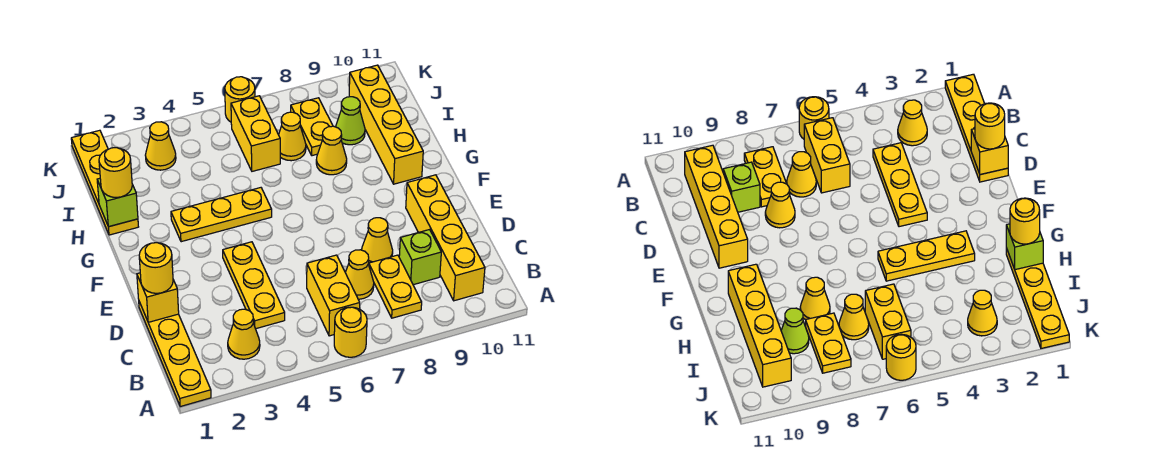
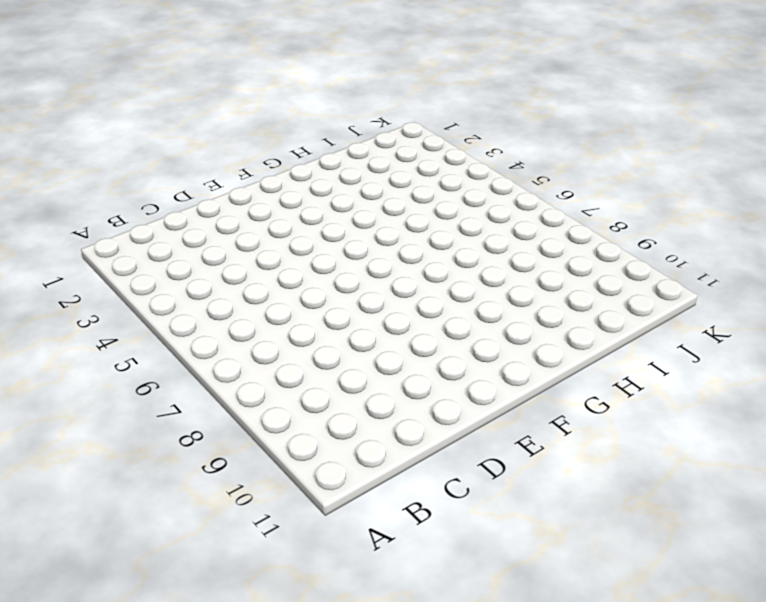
none -> yellow 1x4 plate [139,302,211,407]
none -> yellow 1x1 round brick [334,307,367,357]
none -> yellow 1x1 cone [228,309,260,359]

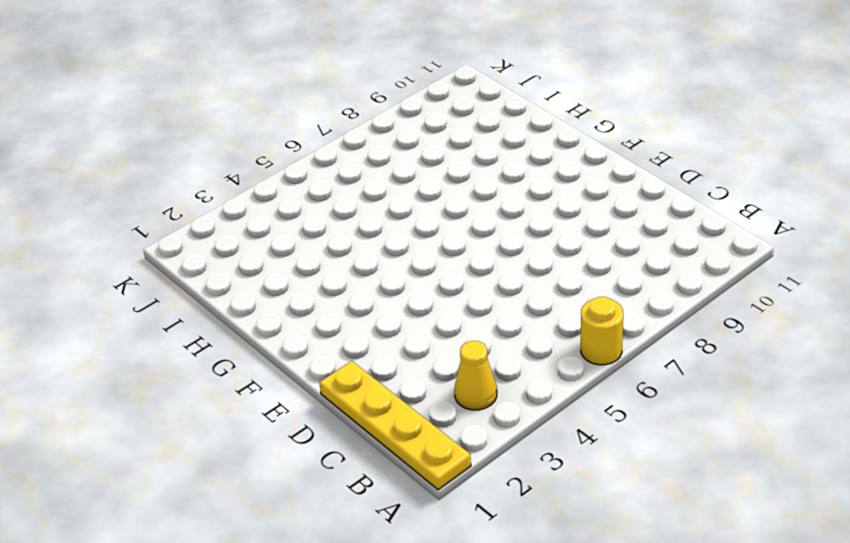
none -> yellow 1x2 brick [307,255,360,336]
none -> yellow 1x2 plate [369,255,422,318]
none -> yellow 1x4 brick [406,175,485,301]

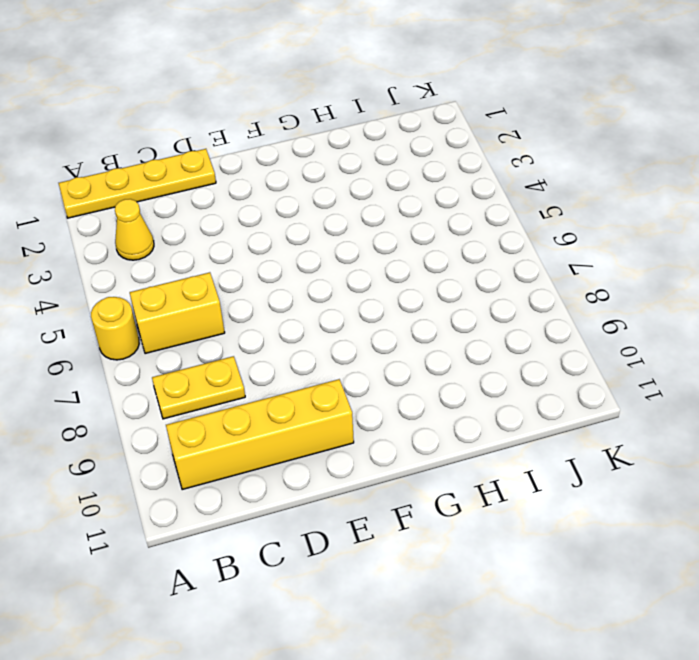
none -> yellow 1x3 plate [223,242,285,329]
none -> yellow 1x1 cone [345,250,374,299]
none -> lime 1x1 brick [399,230,441,285]

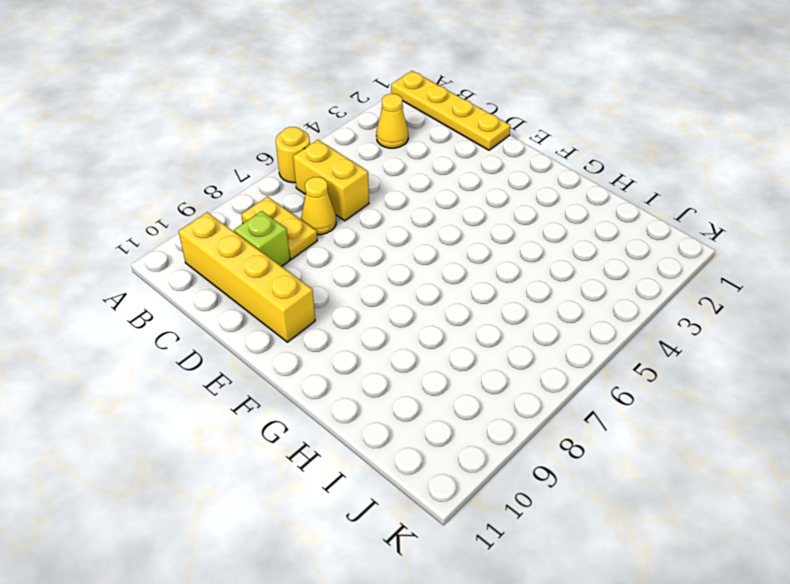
none -> yellow 1x3 plate [223,242,285,329]
none -> yellow 1x1 cone [362,218,393,263]
none -> yellow 1x3 plate [171,188,272,242]

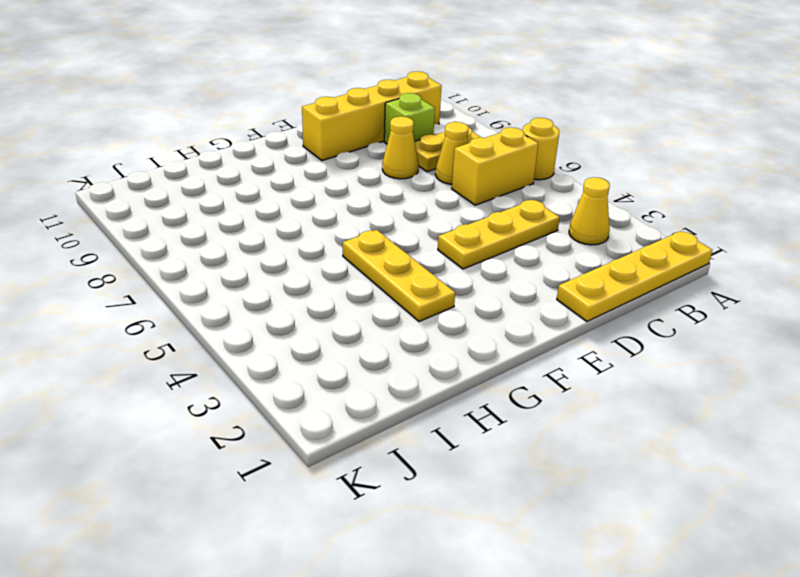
none -> yellow 1x4 brick [349,65,423,184]
none -> yellow 1x4 plate [71,130,138,235]
none -> yellow 1x1 cone [316,126,347,175]

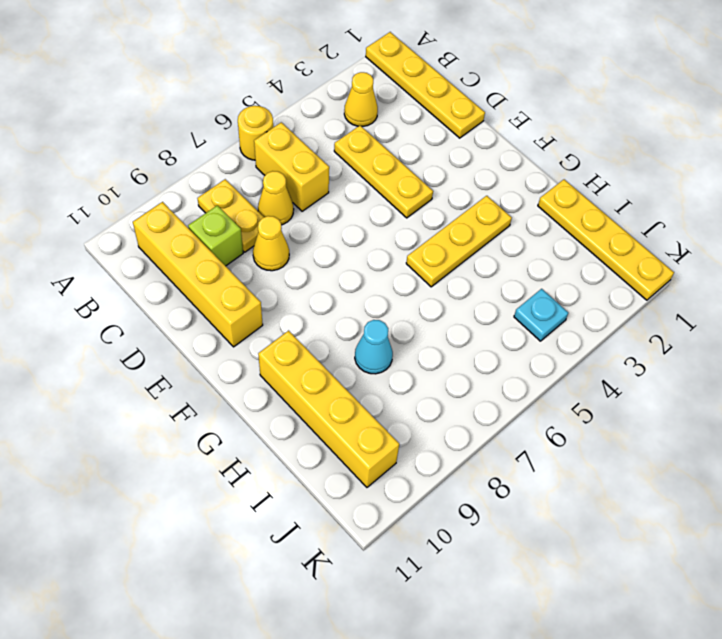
cyan 1x1 cone [355,320,393,374] -> yellow 1x1 cone [316,126,347,175]
cyan 1x1 plate [514,289,568,341] -> none
none -> yellow 1x2 brick [231,96,280,171]
none -> yellow 1x1 cone [279,112,306,161]
none -> yellow 1x2 plate [291,98,333,156]

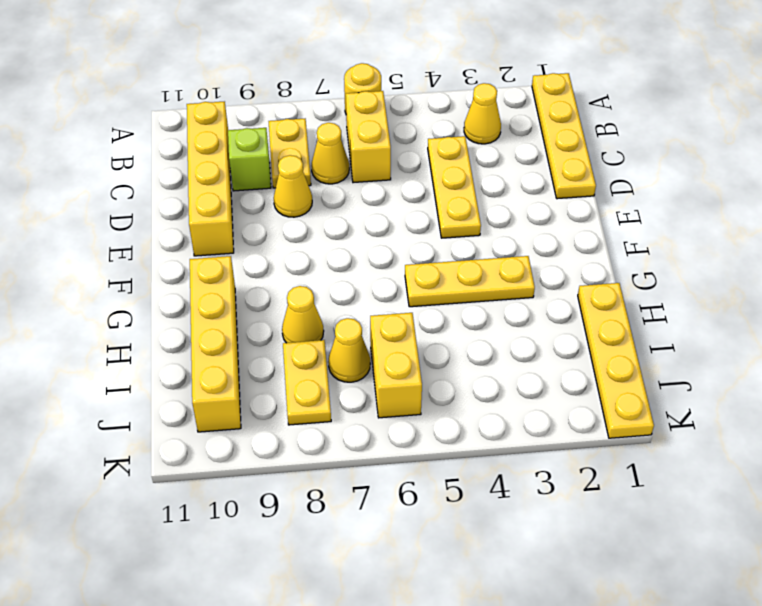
none -> lime 1x1 cone [336,97,365,145]
none -> yellow 1x1 cone [145,122,176,170]
none -> yellow 1x1 round brick [225,77,255,122]

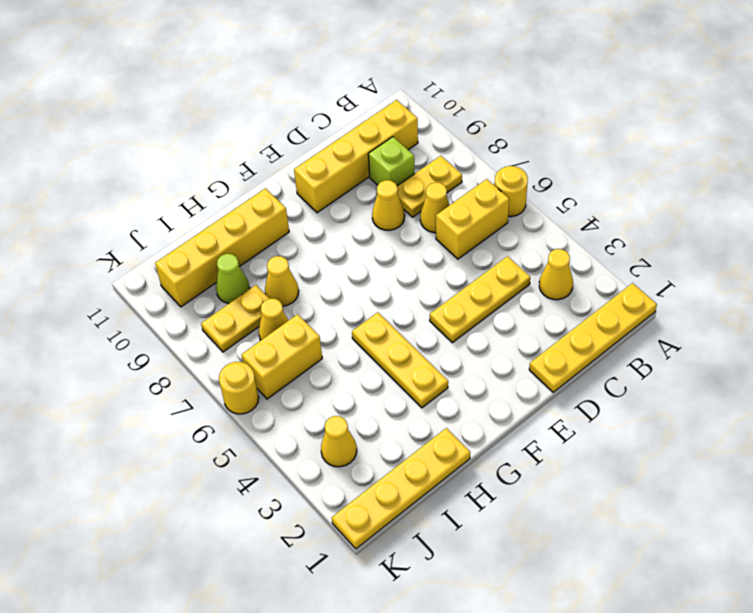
none -> yellow 1x1 brick [137,273,179,322]
none -> lime 1x1 brick [97,178,138,227]
none -> yellow 1x1 round brick [139,243,173,293]

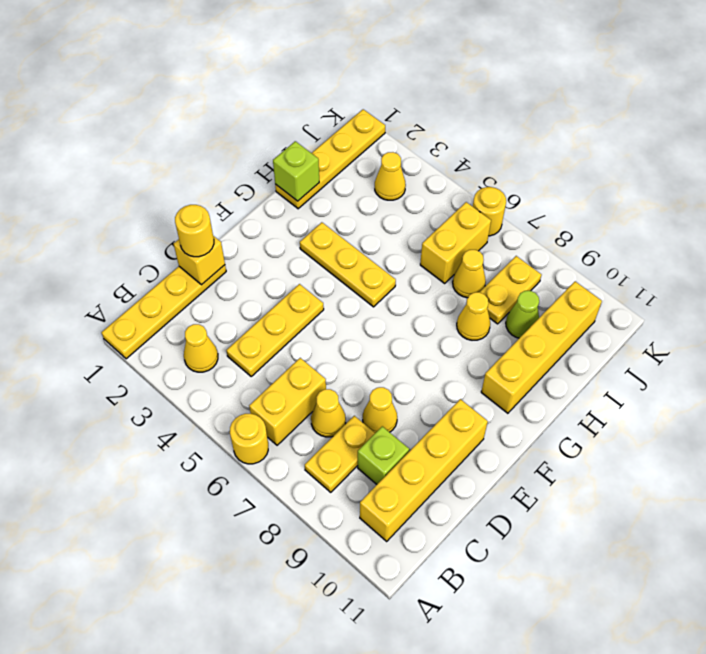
none -> yellow 1x1 round brick [99,148,132,197]

